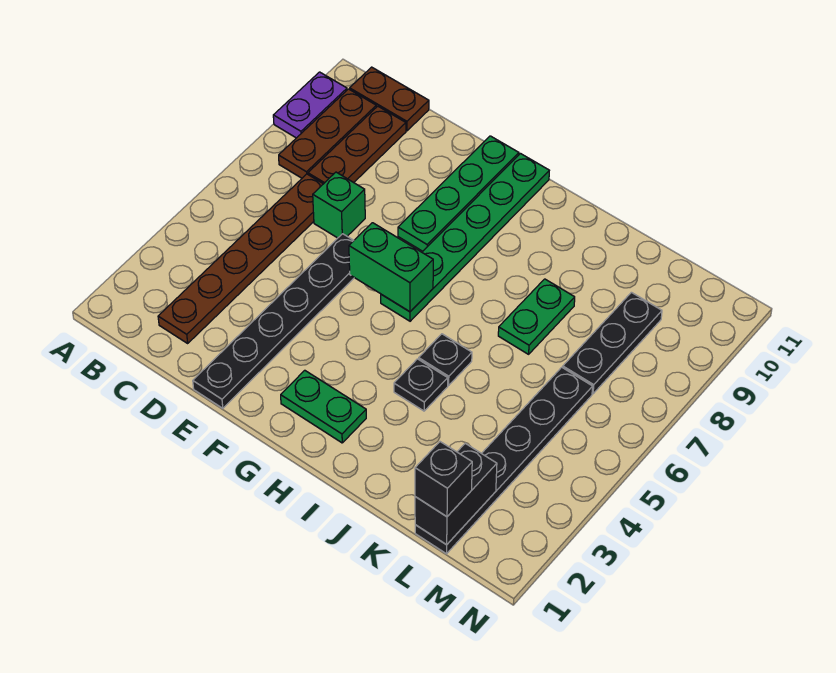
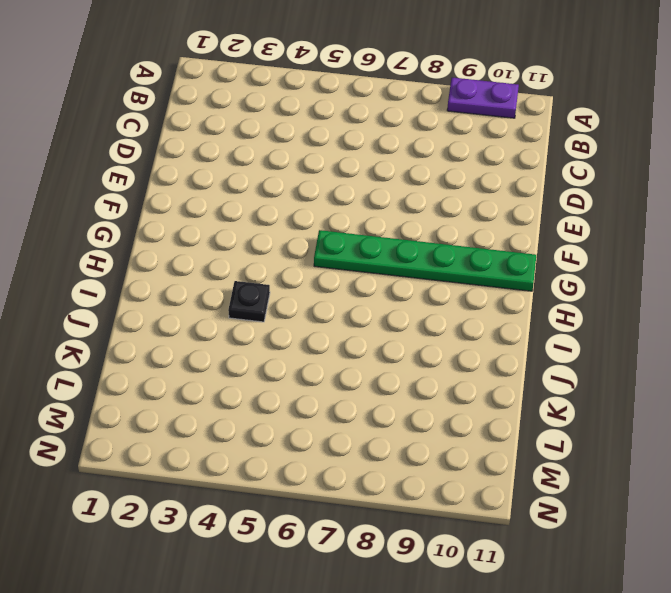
none -> brown 1x3 plate [279,89,376,178]
none -> brown 1x2 plate [350,67,429,131]
none -> brown 1x6 plate [158,174,323,343]

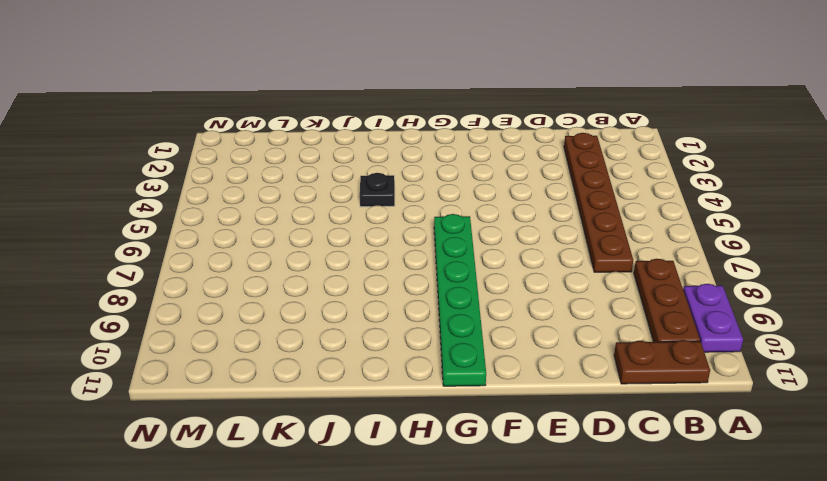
none -> brown 1x3 plate [308,106,406,184]
none -> green 1x1 brick [313,172,365,238]
none -> black 1x6 plate [193,234,354,408]

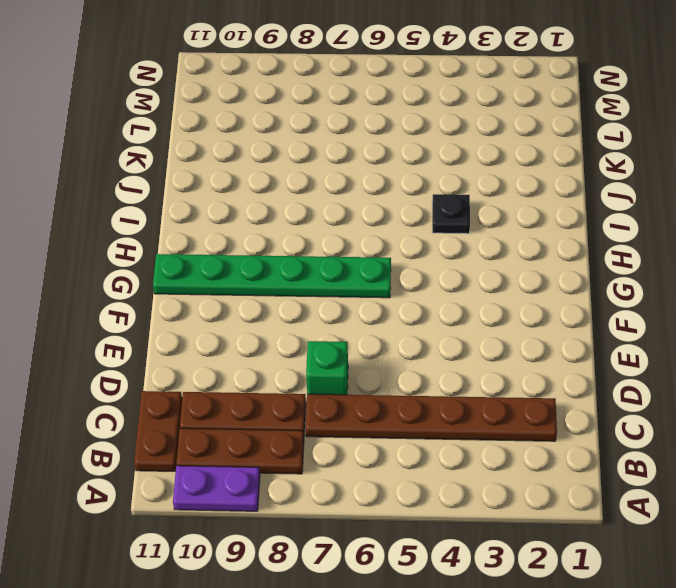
none -> black 1x6 plate [193,234,354,408]
none -> green 1x4 plate [398,136,519,251]
none -> green 1x2 plate [281,370,366,443]

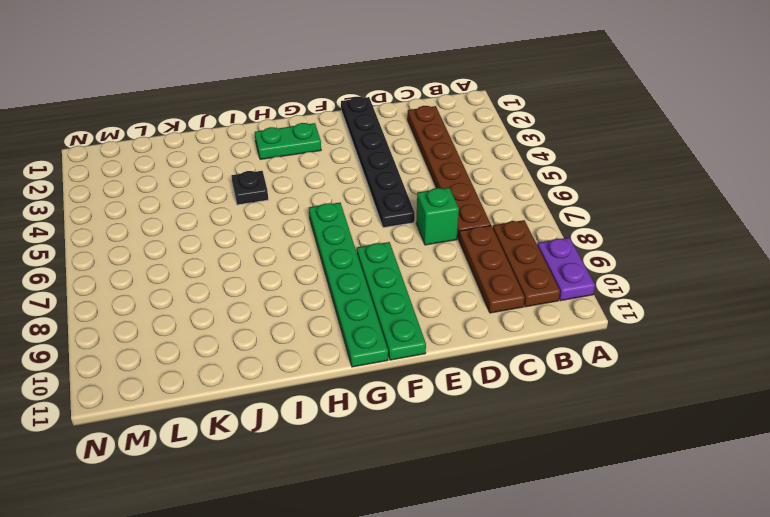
none -> brown 1x2 plate [350,67,429,131]
none -> black 1x1 plate [419,334,472,385]
none -> green 1x2 plate [498,279,575,354]

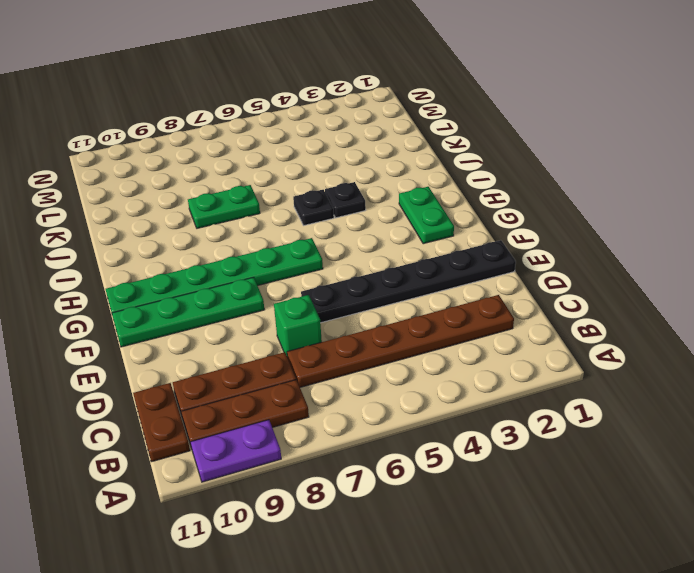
none -> black 1x6 plate [415,367,593,554]
none -> black 1x3 plate [563,292,662,394]
none -> green 1x2 brick [349,223,433,312]

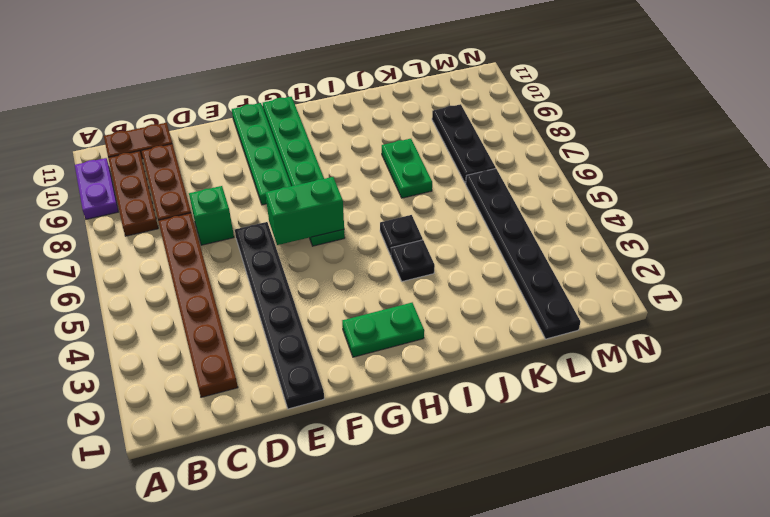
none -> black 1x2 brick [415,443,497,545]
none -> black 1x1 brick [415,442,472,517]

